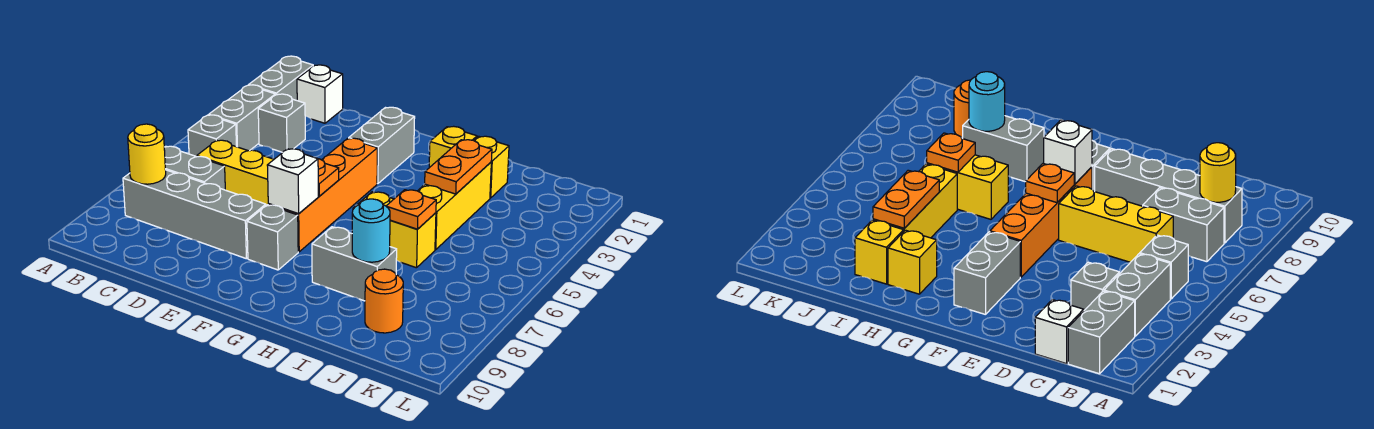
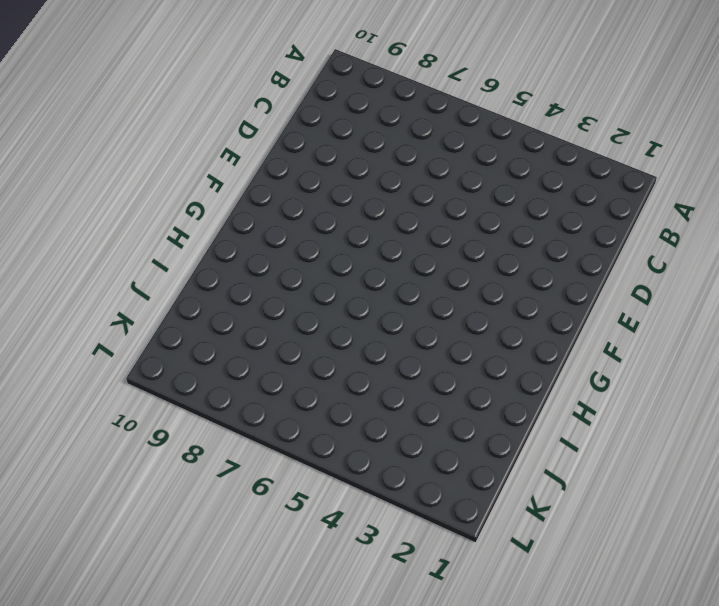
none -> grey 1x2 brick [249,56,313,100]
none -> grey 1x2 brick [209,85,276,151]
none -> grey 1x1 brick [188,115,236,156]

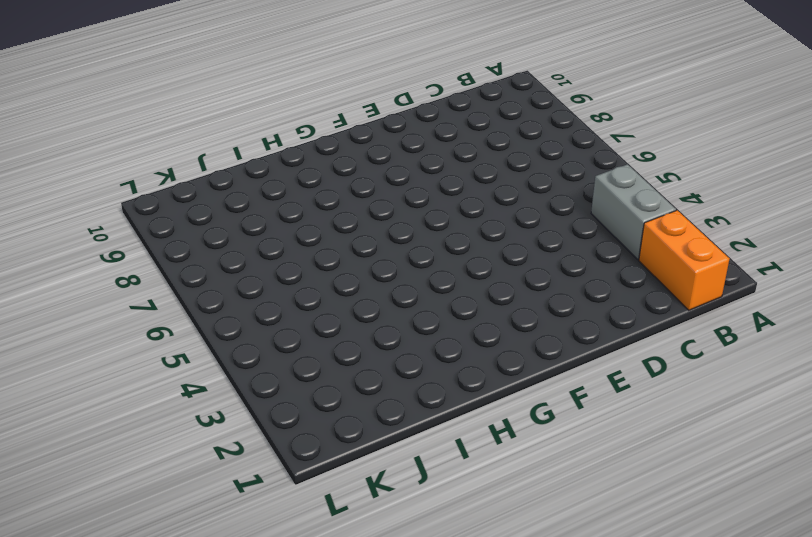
orange 1x2 brick [639,210,729,310] -> grey 1x2 brick [249,56,313,100]
none -> grey 1x1 brick [188,115,236,156]
none -> grey 1x2 brick [164,146,225,190]
none -> grey 1x4 brick [123,170,266,259]

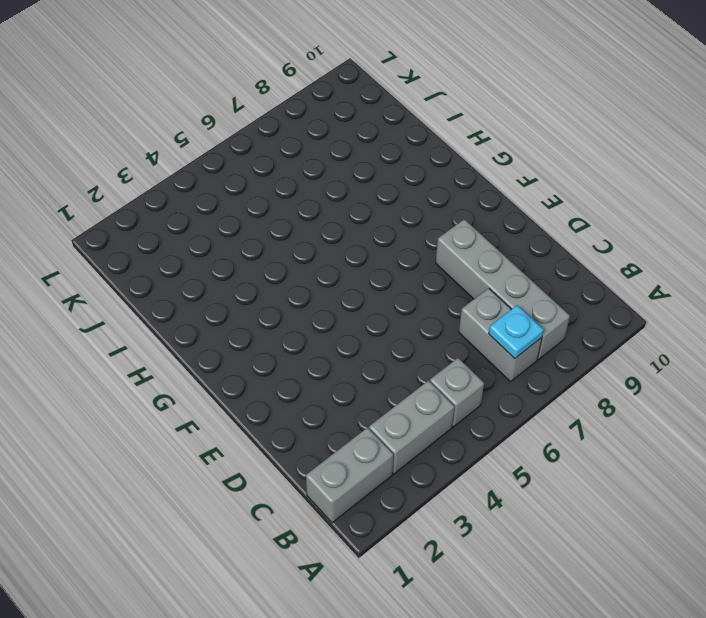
cyan 1x1 plate [489,305,544,358] -> none
none -> white 1x1 brick [297,65,343,123]
none -> grey 1x1 brick [258,94,305,152]
none -> yellow 1x3 brick [197,140,274,205]

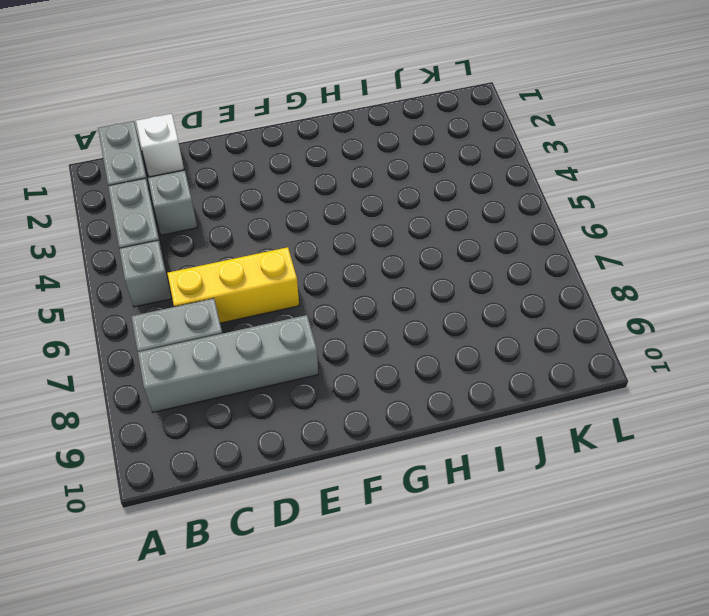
none -> grey 1x2 brick [349,107,415,184]
none -> orange 1x4 brick [268,138,377,252]
none -> grey 1x1 brick [247,205,298,270]

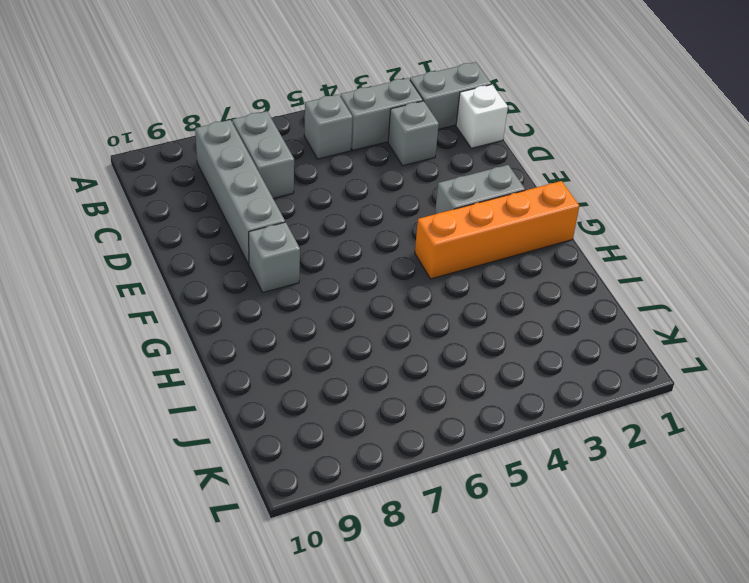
orange 1x4 brick [415,181,579,279] -> orange 1x4 brick moved to [268,138,377,252]
none -> yellow 1x3 brick [197,140,274,205]
none -> yellow 1x1 brick [429,126,477,168]
none -> yellow 1x2 brick [353,192,436,268]

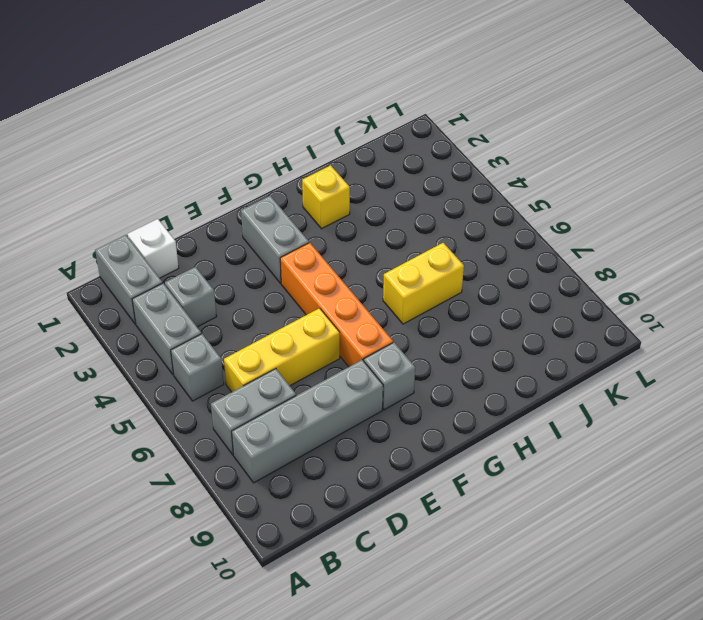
none -> grey 1x2 brick [312,227,397,301]
none -> yellow 1x1 brick [474,136,509,198]
none -> yellow 1x3 brick [418,162,491,250]

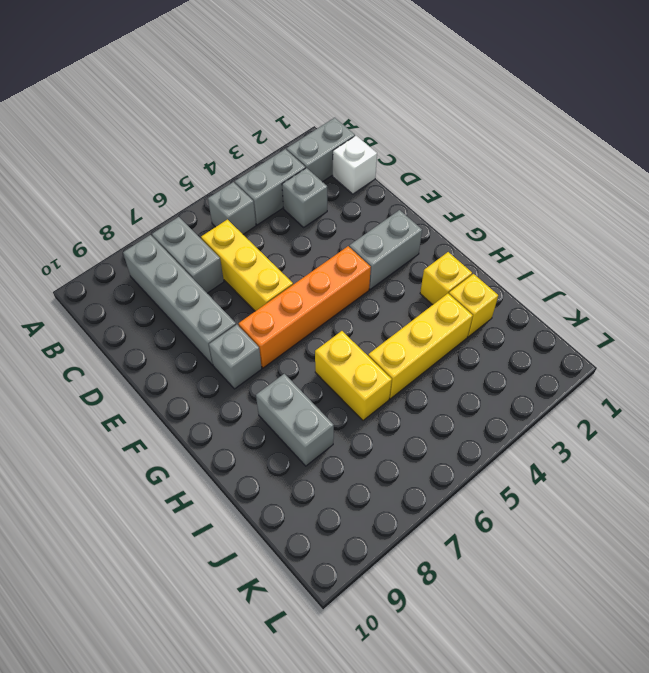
none -> orange 1x1 round brick [365,269,403,333]
none -> yellow 1x1 round brick [128,124,166,184]
none -> orange 1x1 plate [318,159,339,196]

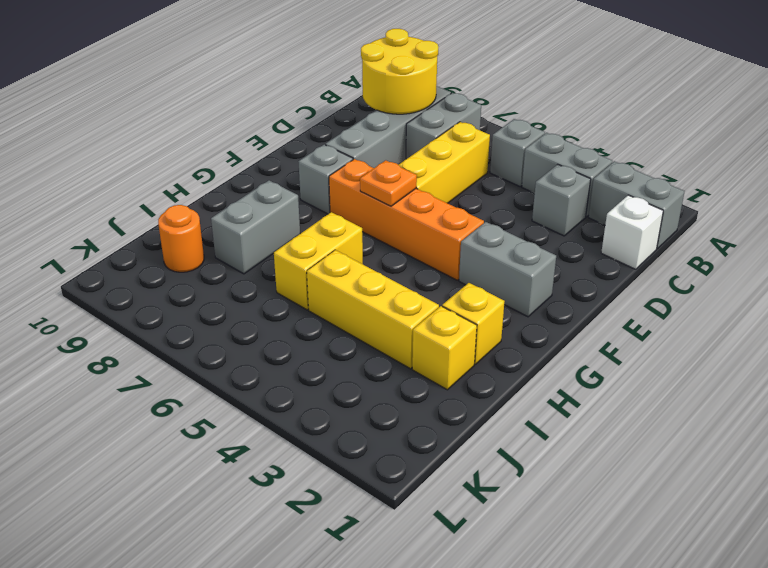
yellow 2x2 round brick [361,29,438,114] -> yellow 1x1 round brick [128,124,166,184]
none -> white 1x1 brick [267,149,318,214]
none -> orange 1x2 plate [425,140,492,194]
none -> orange 1x1 plate [386,190,436,229]

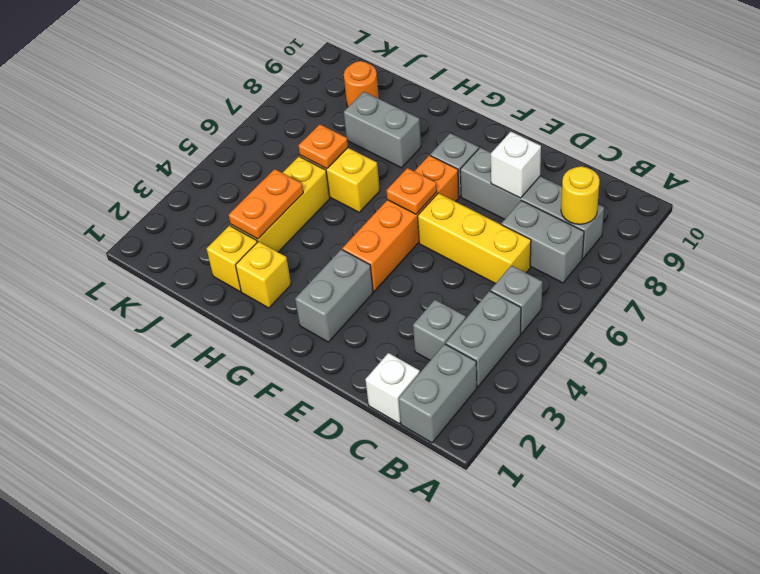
white 1x1 brick [491,132,541,198] -> white 1x1 brick moved to [267,149,318,214]
none -> cyan 1x1 round brick [352,199,390,262]

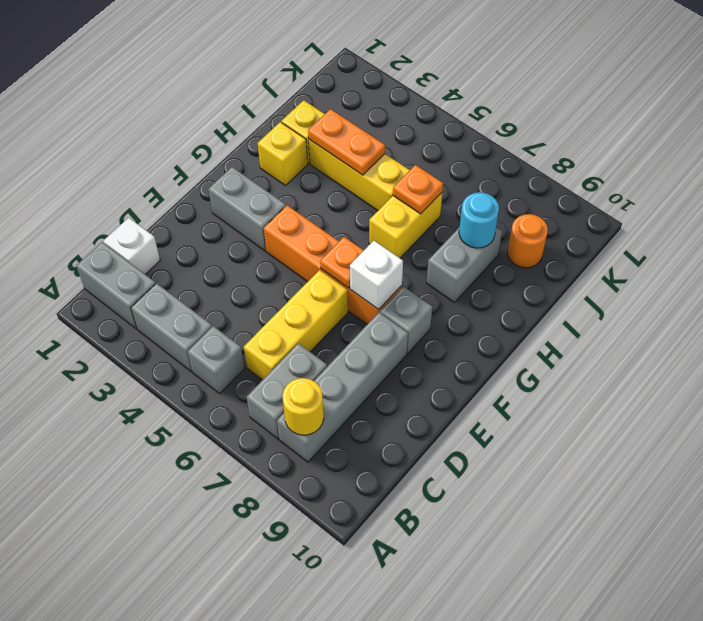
none -> grey 1x1 brick [258,94,305,152]

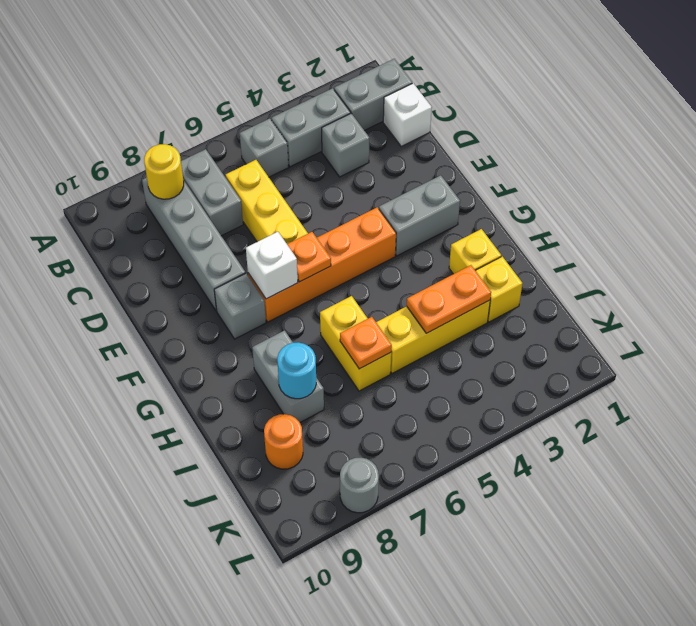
grey 1x1 round brick [340,458,379,513] -> none

